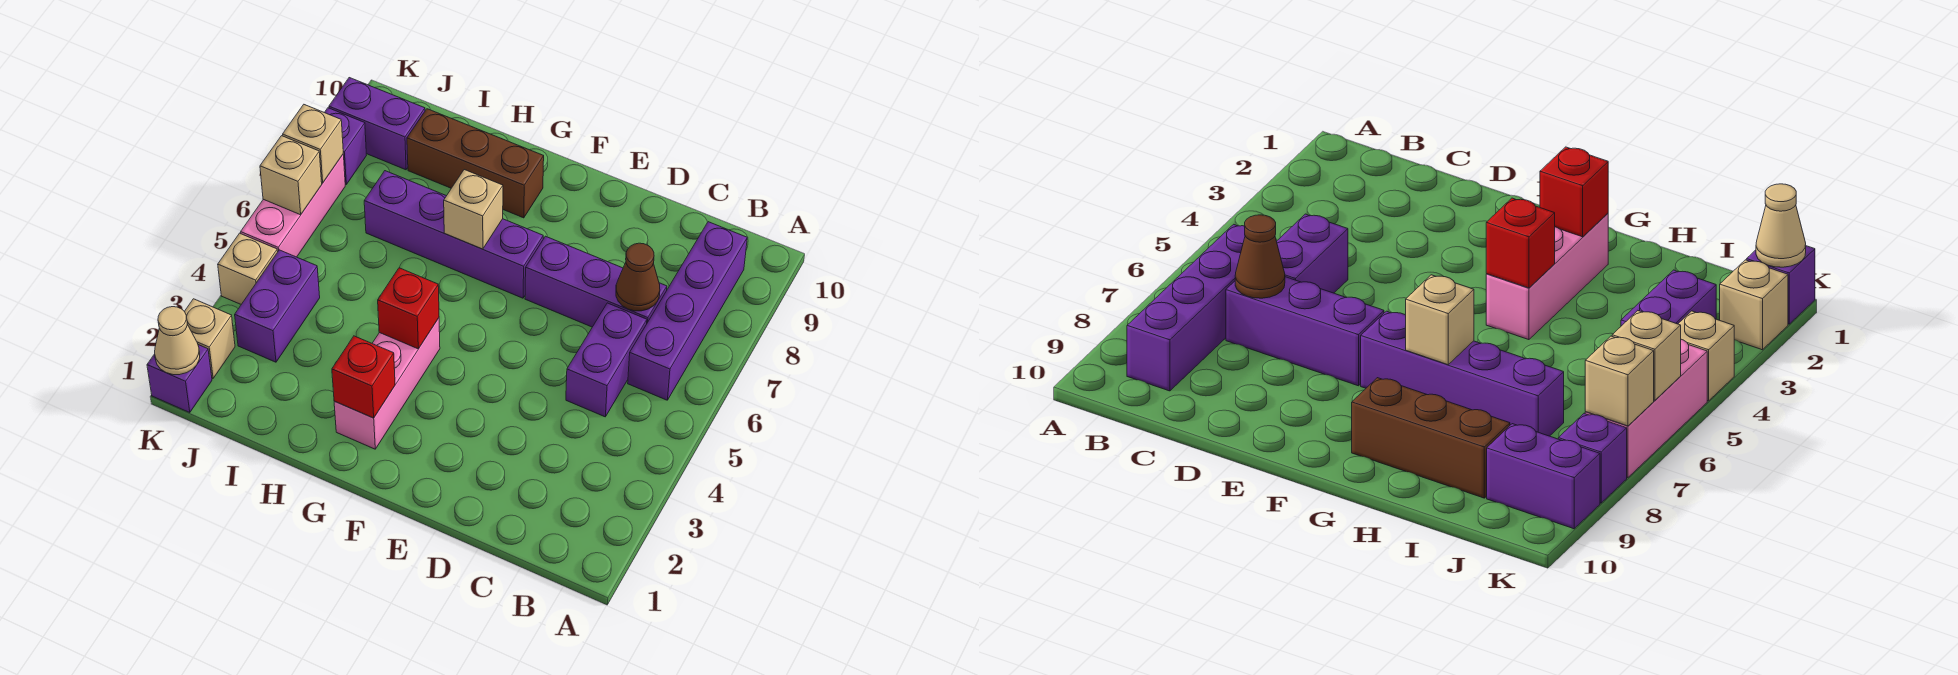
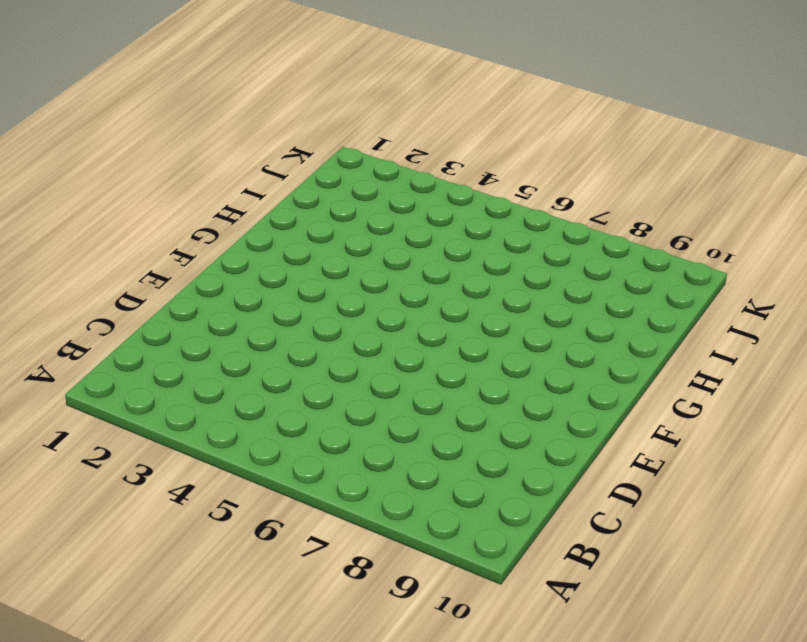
none -> purple 1x4 brick [628,222,747,400]
none -> purple 1x2 brick [566,303,647,417]
none -> purple 1x3 brick [525,236,667,327]

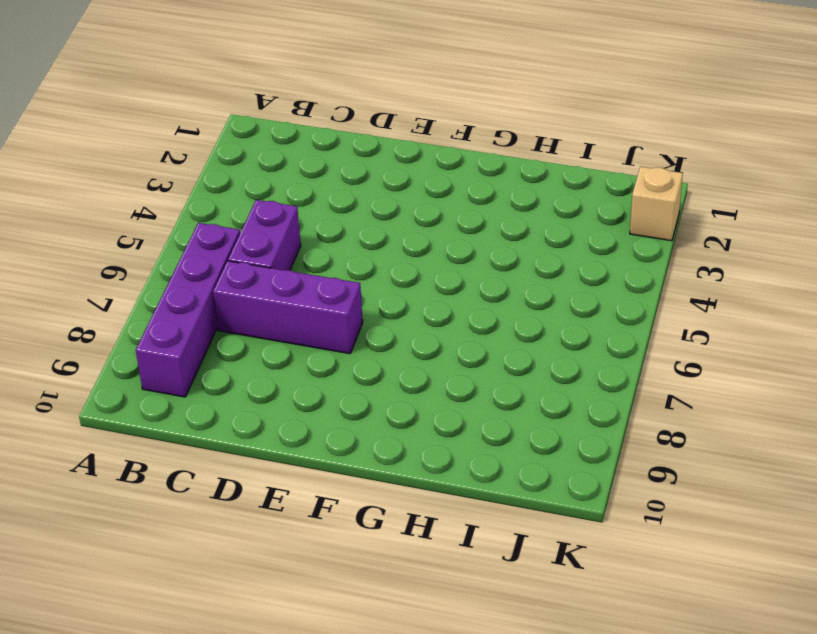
none -> purple 1x4 brick [364,171,543,298]
none -> pink 1x3 brick [334,318,440,449]
none -> brown 1x3 brick [407,109,544,218]

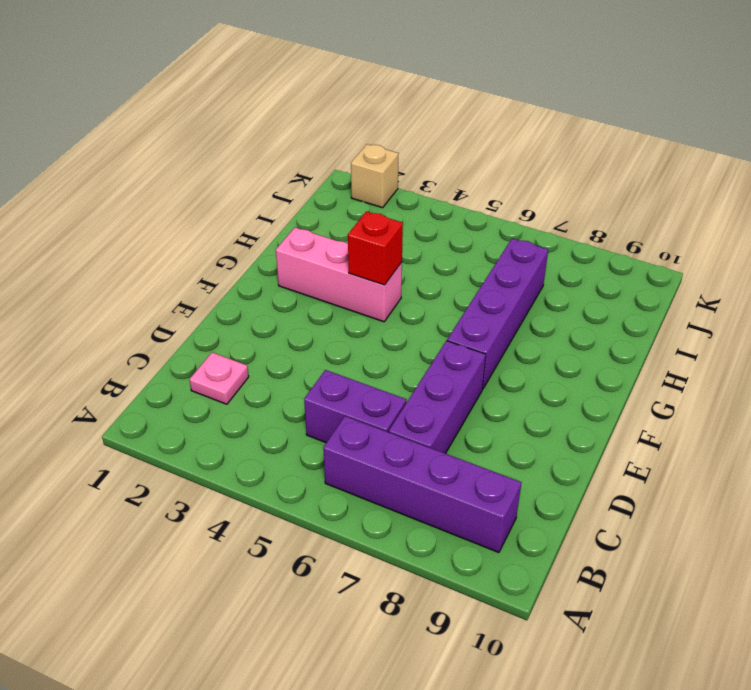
pink 1x1 plate [190,353,249,404] -> none
none -> brown 1x3 brick [407,109,544,218]
none -> purple 1x2 brick [235,250,320,362]
none -> purple 1x2 brick [329,78,425,170]

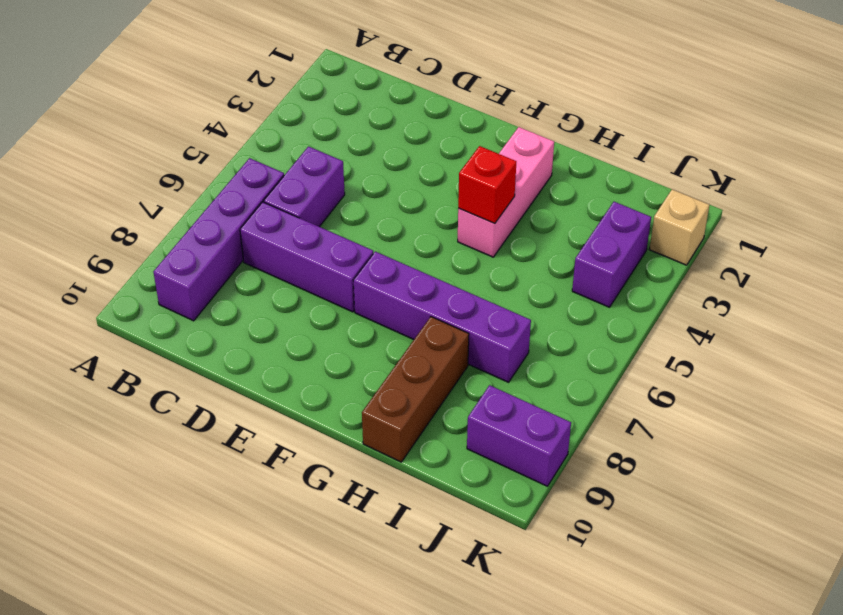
brown 1x3 brick [362,317,469,462] -> brown 1x3 brick turned to [407,109,544,218]
none -> purple 1x1 brick [147,345,212,413]
none -> tan 1x1 brick [218,233,278,304]
none -> pink 1x3 brick [241,155,345,257]

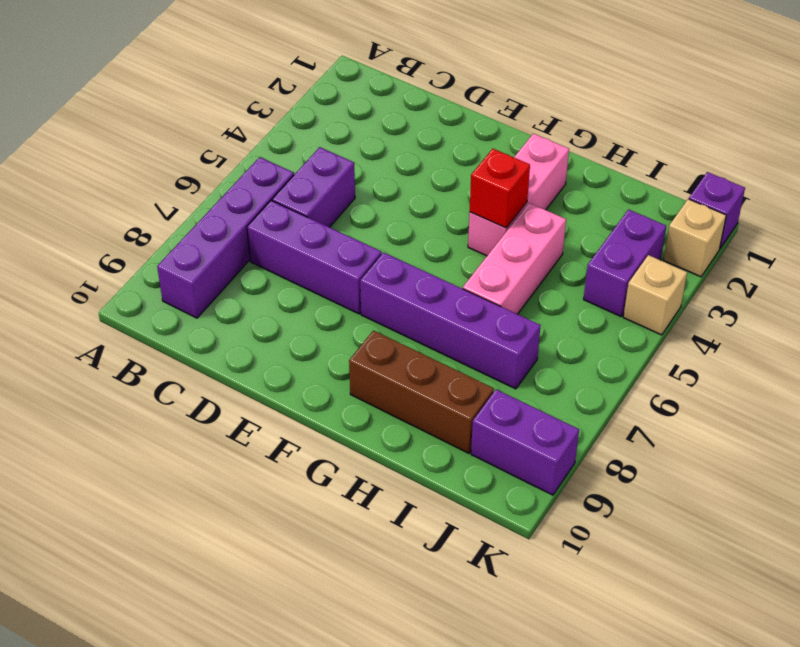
pink 1x3 brick [463,203,566,314] -> pink 1x3 brick moved to [241,155,345,257]
none -> purple 1x1 brick [324,108,366,184]
none -> brown 1x1 cone [616,243,660,311]
none -> red 1x1 brick [332,336,395,418]

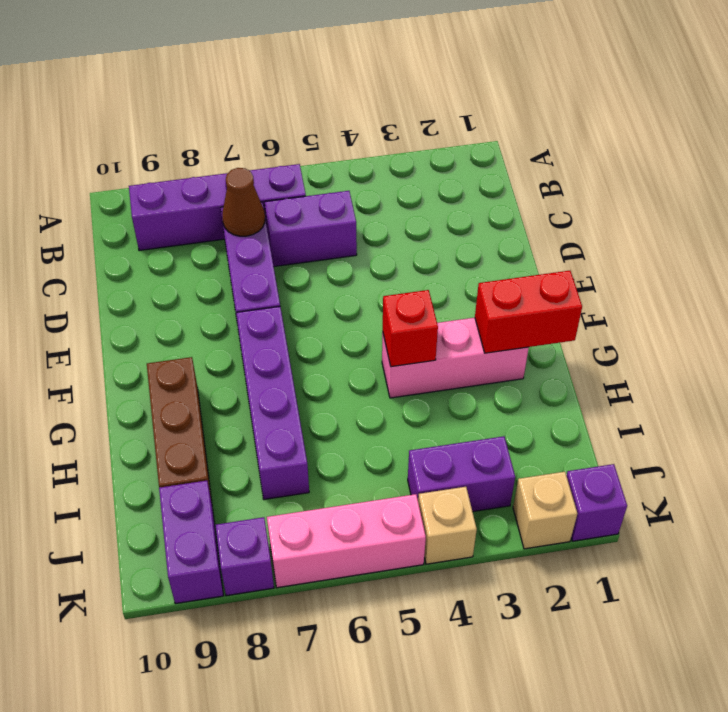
red 1x2 brick [475,271,582,353] -> red 1x1 brick [332,336,395,418]
none -> tan 1x1 brick [444,170,503,249]
none -> tan 1x1 cone [155,307,200,375]
none -> tan 1x1 brick [260,136,322,215]

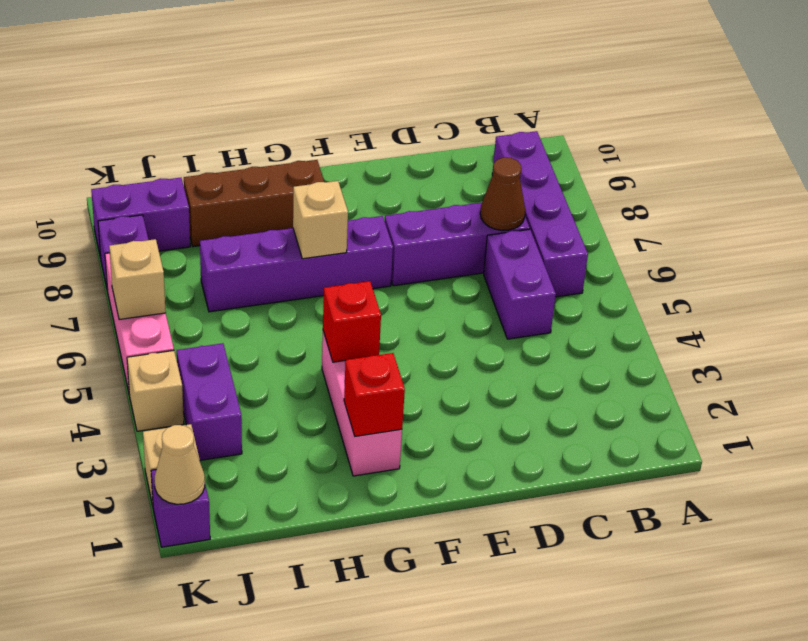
none -> tan 1x1 brick [283,105,343,183]

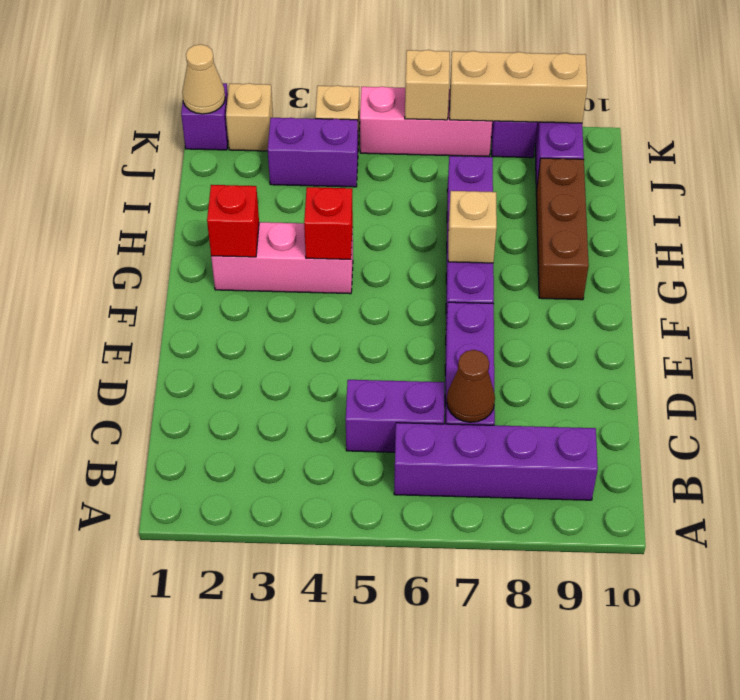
tan 1x3 brick [450,51,587,123] -> tan 1x1 brick [283,105,343,183]

